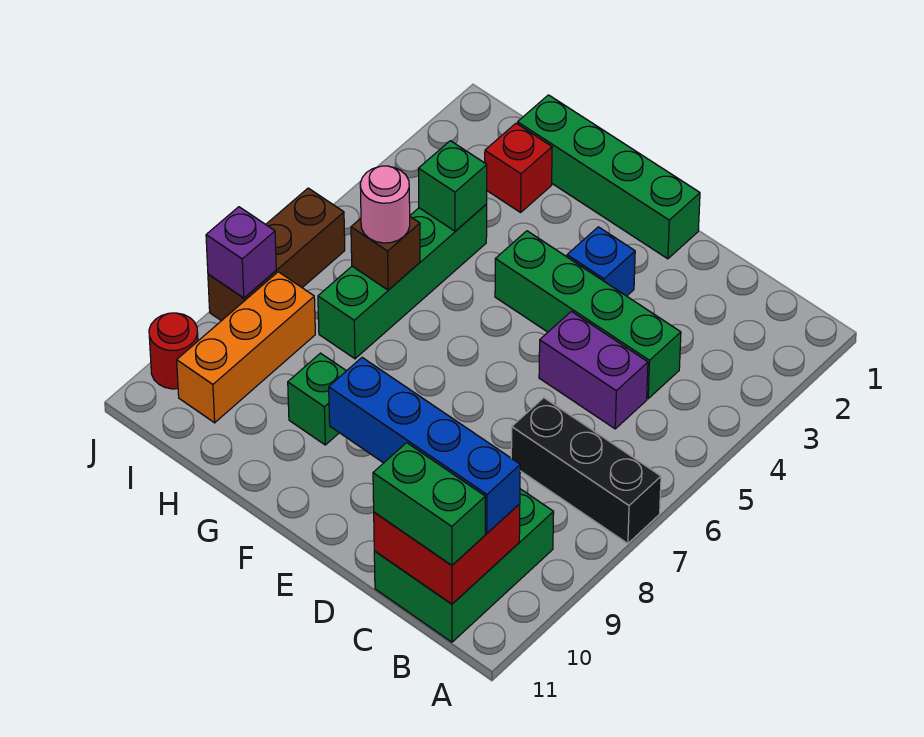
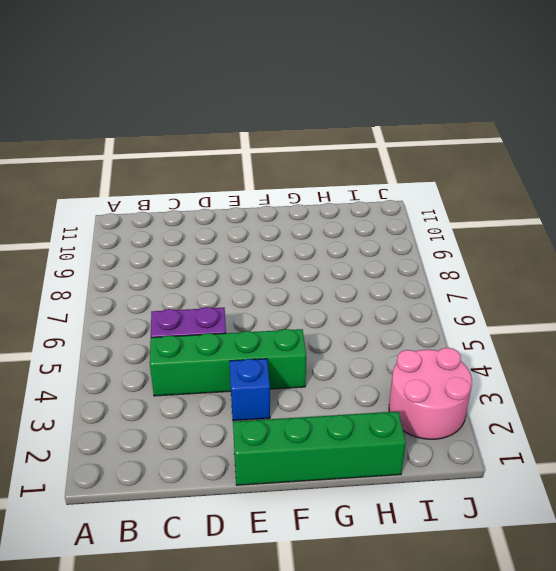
pink 2x2 round brick [389,348,472,439] -> none
none -> black 1x3 brick [511,398,661,544]
none -> green 2x3 brick [374,489,554,642]
none -> green 1x1 brick [288,353,346,445]

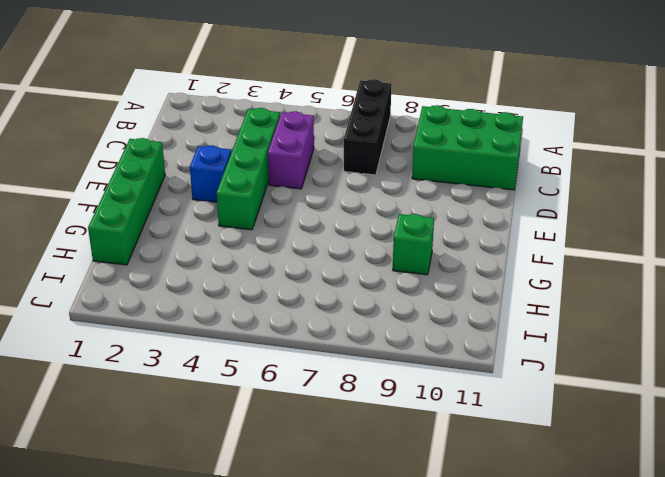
none -> red 1x1 brick [485,123,552,212]
none -> green 1x4 brick [318,204,487,359]
none -> orange 1x3 brick [177,272,315,423]

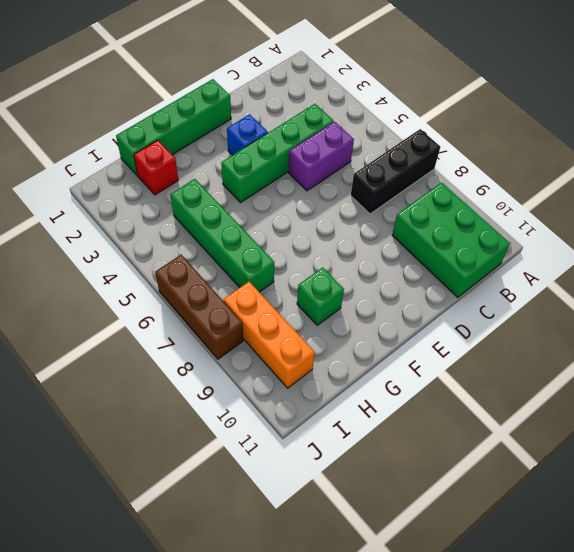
none -> red 1x1 round brick [149,313,198,389]
none -> red 2x2 brick [374,504,520,604]
none -> green 1x1 brick [418,141,487,231]

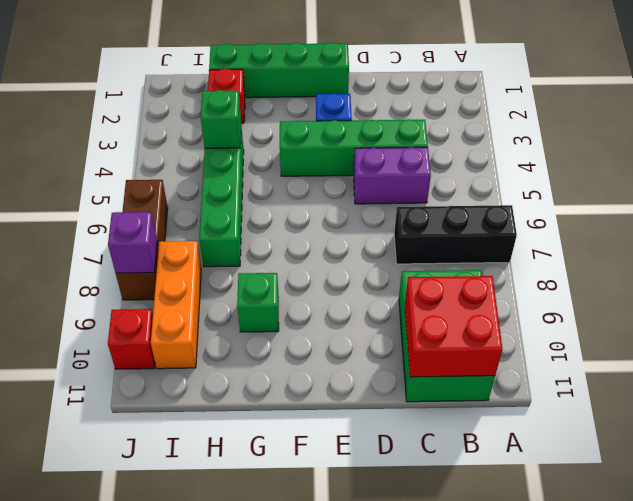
red 1x1 brick [108,309,155,369] -> red 1x1 round brick [149,313,198,389]
none -> brown 1x1 brick [351,217,420,290]
none -> blue 1x4 brick [329,358,520,533]
none -> green 1x2 brick [373,443,485,565]

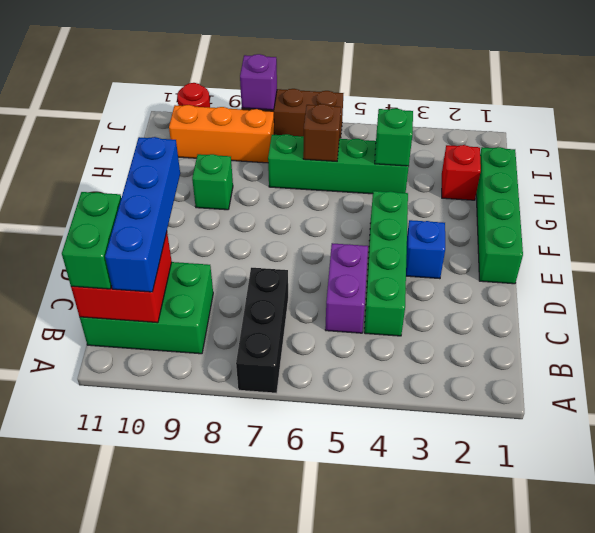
none -> pink 1x1 round brick [360,166,410,243]

